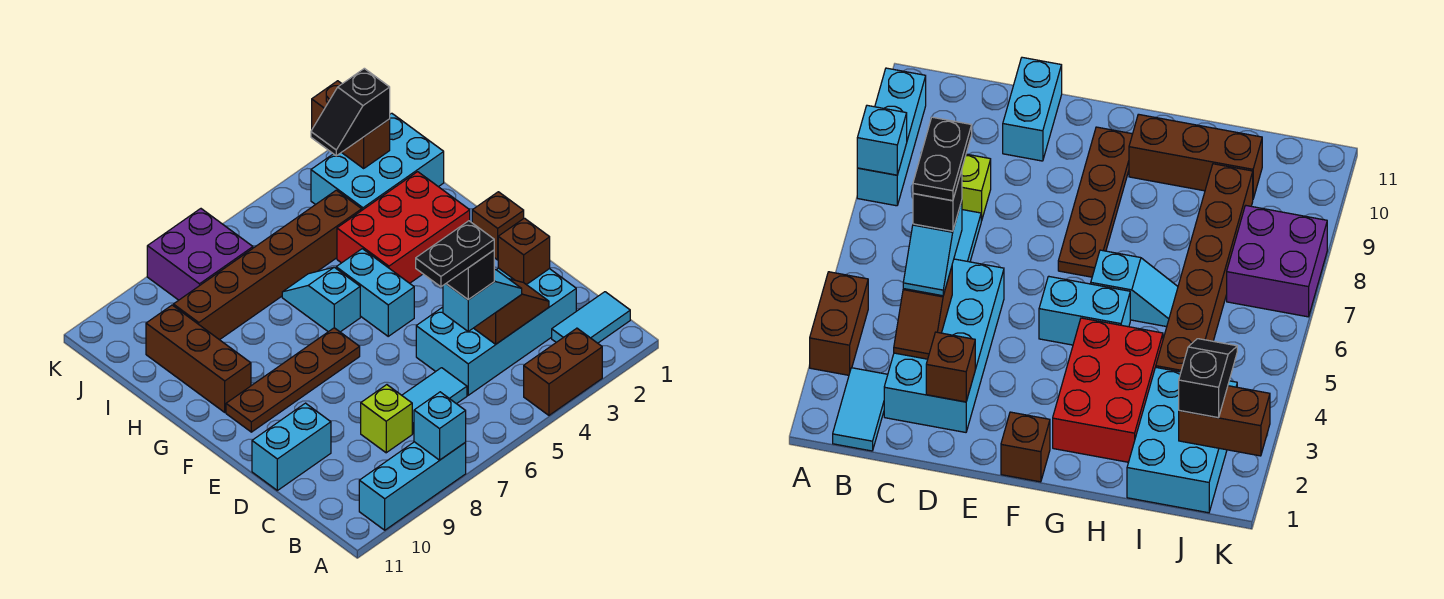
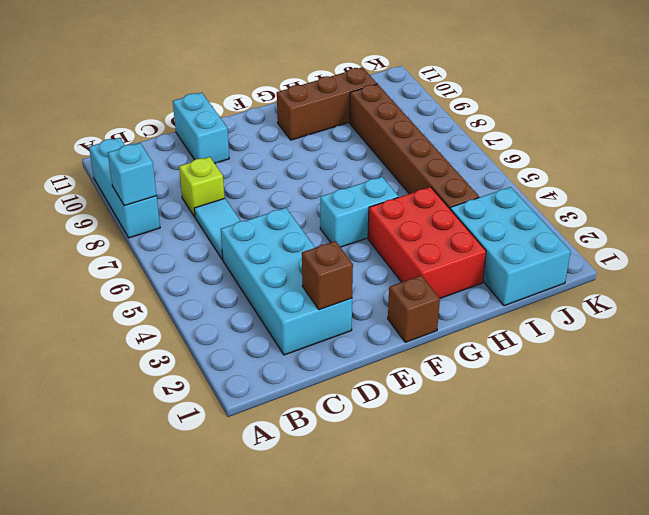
none -> brown 1x2 brick [524,328,602,415]
none -> cyan 1x2 tile [552,292,630,343]
none -> brown 1x4 plate [226,328,360,432]

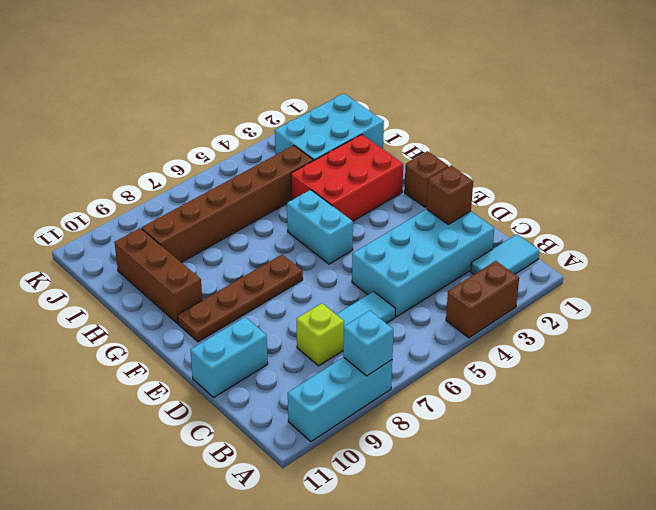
none -> cyan 1x2 slope [282,267,360,332]
none -> purple 2x2 brick [147,209,253,300]
none -> brown 1x2 slope [474,279,549,344]

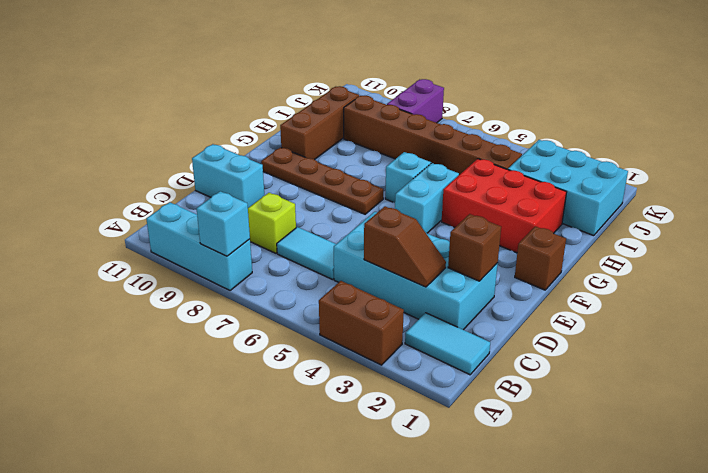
purple 1x2 brick [387,79,444,123] -> purple 2x2 brick [147,209,253,300]
none -> brown 1x2 brick [312,81,390,168]
none -> cyan 1x2 slope [443,269,522,331]
none -> black 1x2 slope [311,68,390,156]

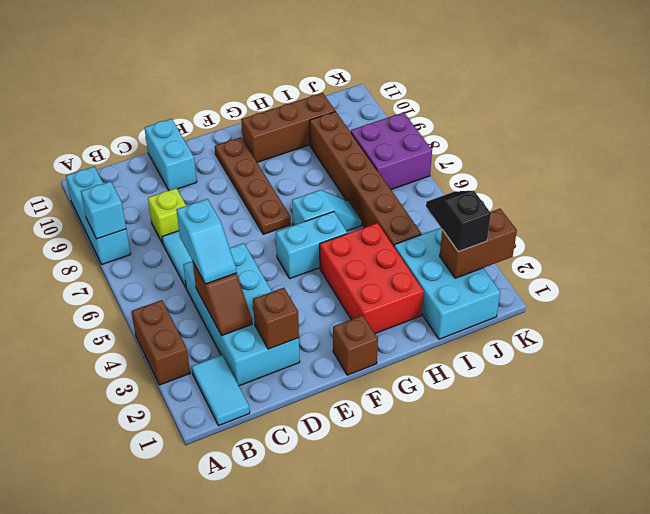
none -> black 1x1 brick [446,250,494,300]
none -> black 1x2 plate [416,221,494,287]

